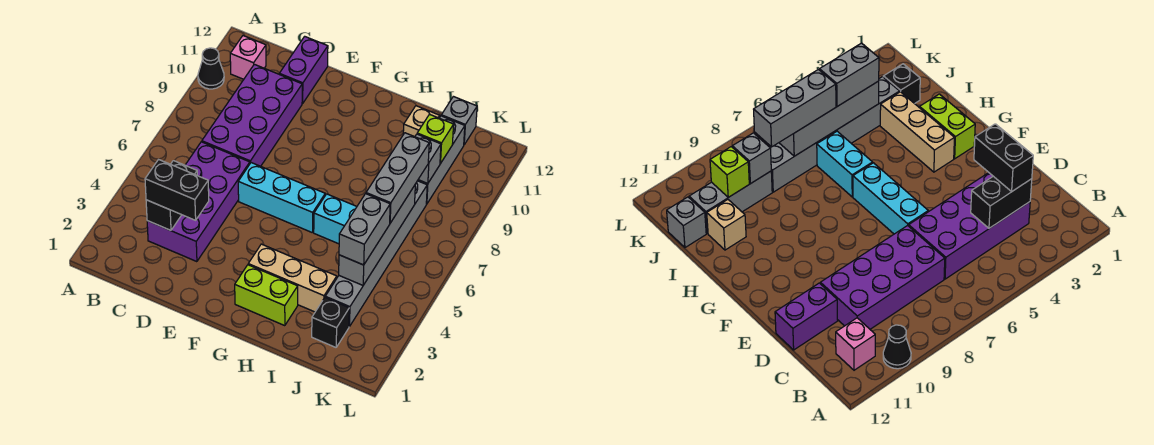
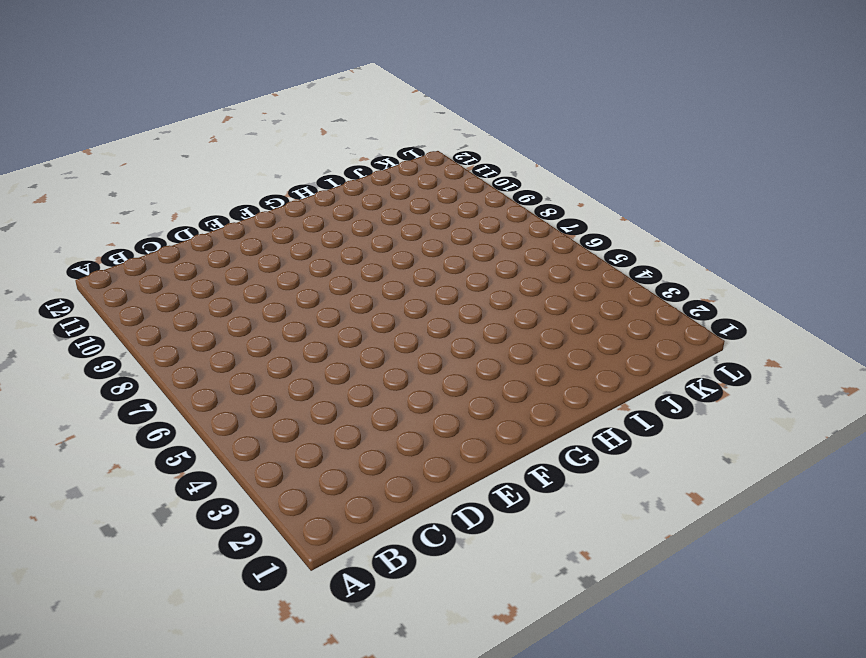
none -> black 1x1 cone [198,48,224,89]
none -> pink 1x1 brick [230,36,266,79]
none -> purple 2x4 brick [147,142,250,262]

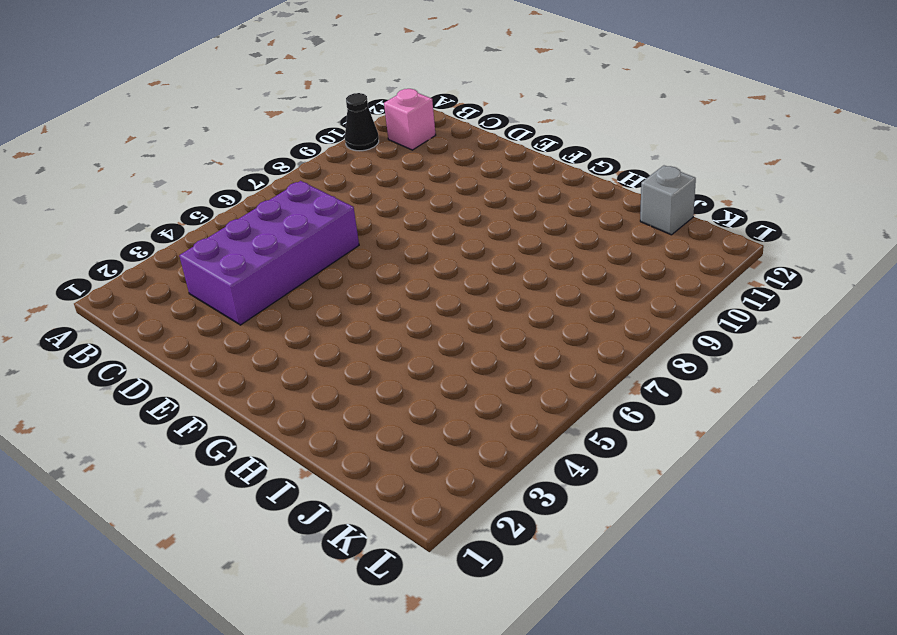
none -> purple 2x4 brick [202,64,302,166]
none -> purple 1x2 brick [279,36,328,103]
none -> cyan 1x3 brick [238,163,325,233]

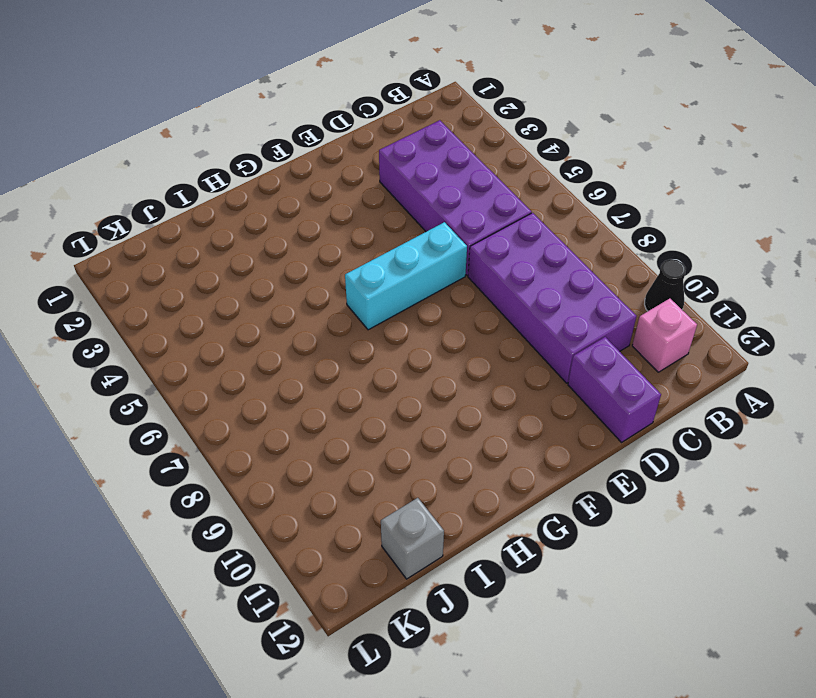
none -> lime 1x2 brick [235,265,298,326]
none -> tan 1x3 brick [248,244,337,312]
none -> cyan 1x2 brick [314,194,357,244]

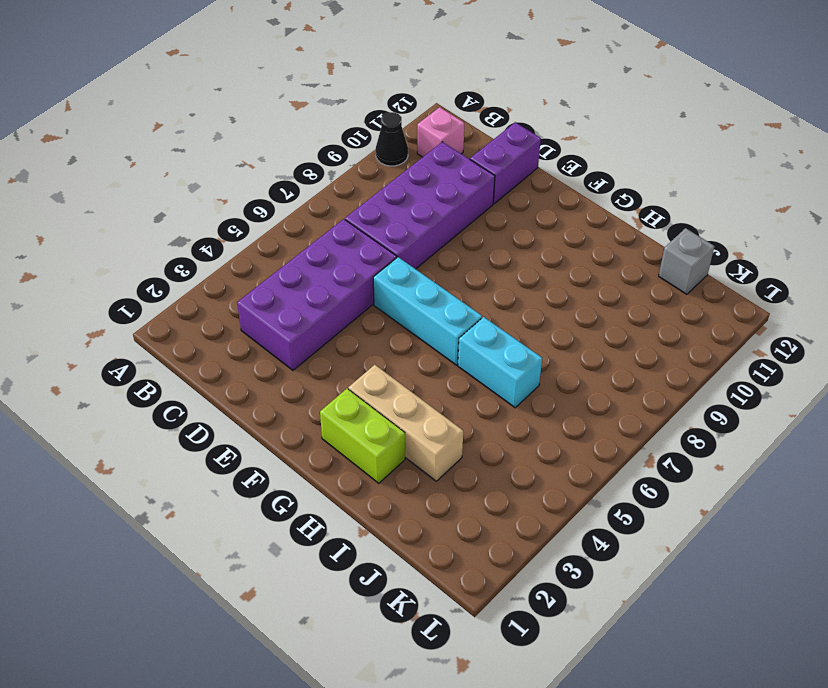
none -> tan 1x1 brick [403,106,440,137]
none -> black 1x1 brick [312,298,349,347]
none -> grey 1x6 brick [325,181,427,327]

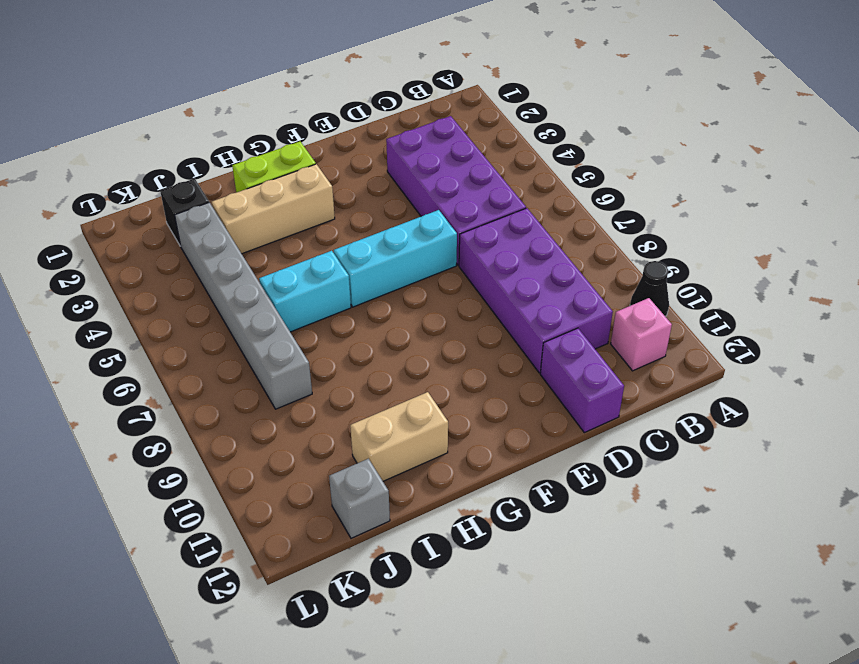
tan 1x2 brick [350,392,448,481] -> tan 1x1 brick [403,106,440,137]
none -> grey 1x3 brick [418,116,465,204]
none -> black 1x2 brick [146,161,197,230]
none -> grey 1x4 brick [339,185,415,285]

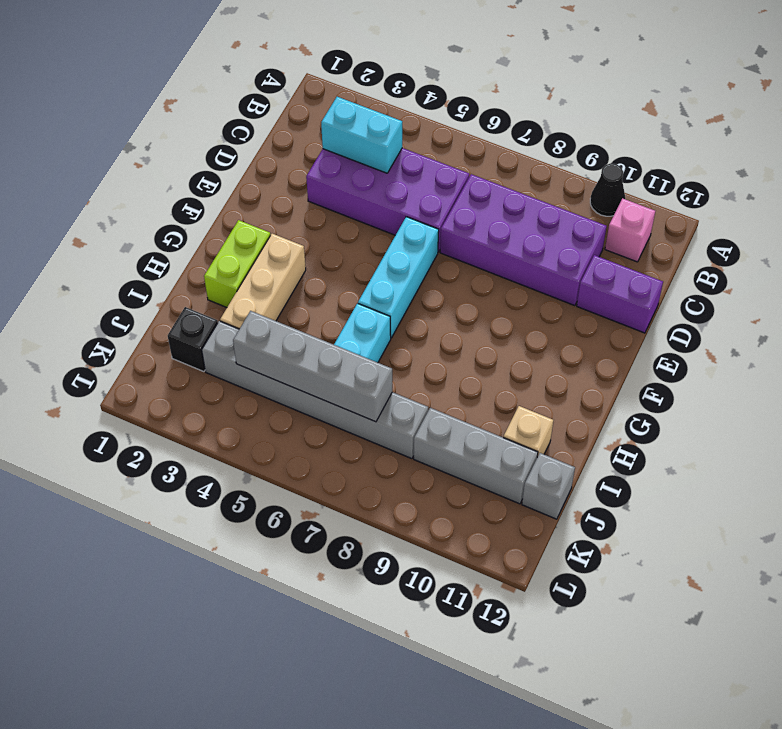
cyan 1x2 brick [321,97,402,173] -> black 1x2 brick [146,161,197,230]
none -> grey 1x1 brick [415,134,441,184]
none -> lime 1x1 brick [417,114,454,164]
none -> black 1x2 brick [145,160,209,220]

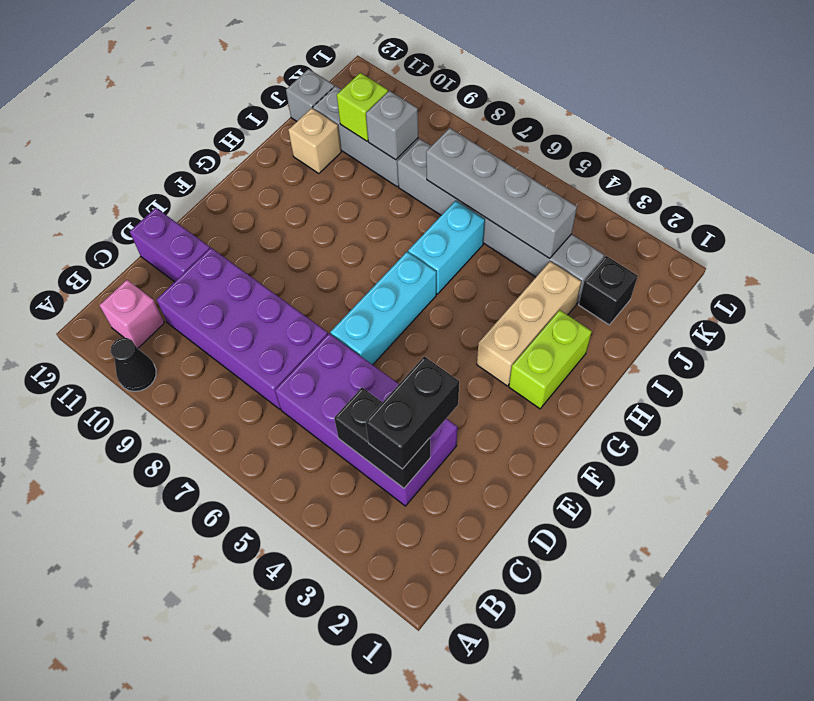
none -> grey 1x2 brick [339,194,390,265]
none -> grey 1x3 brick [366,133,429,223]

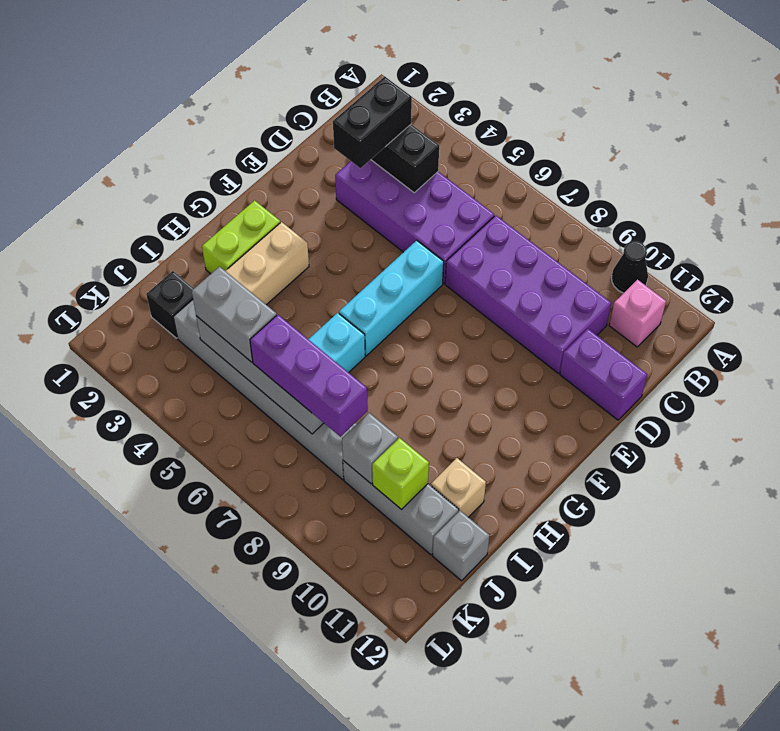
purple 1x3 brick [250,315,368,437] -> grey 1x3 brick [366,133,429,223]

